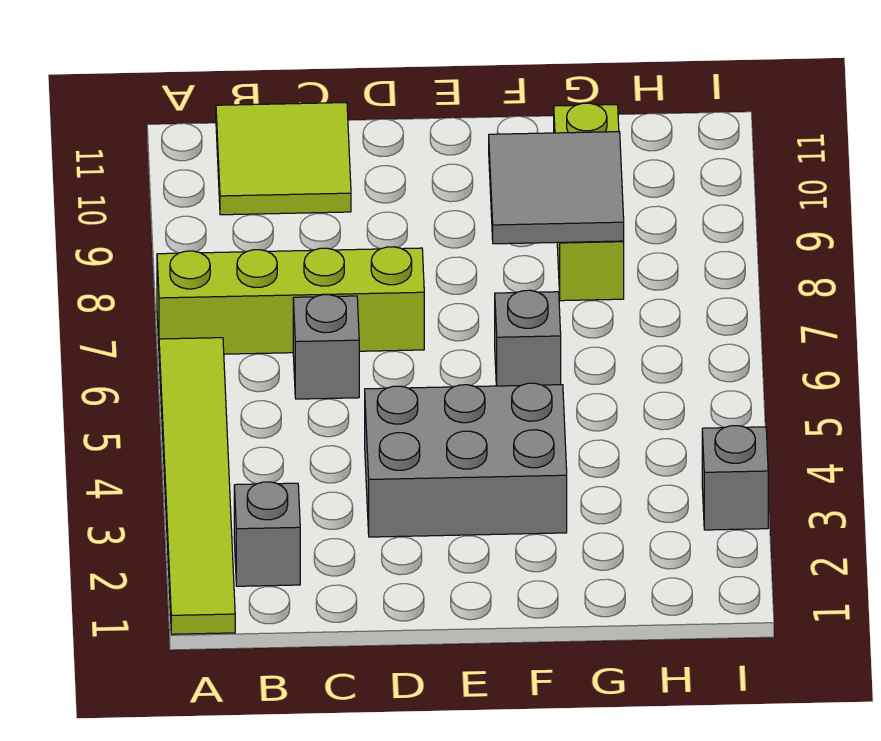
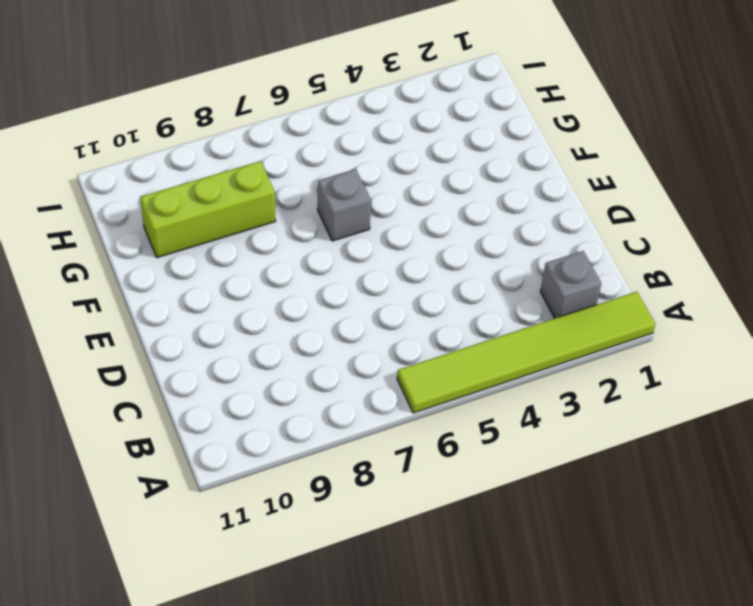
none -> lime 1x4 brick [157,247,424,354]
none -> lime 2x2 tile [216,103,351,215]

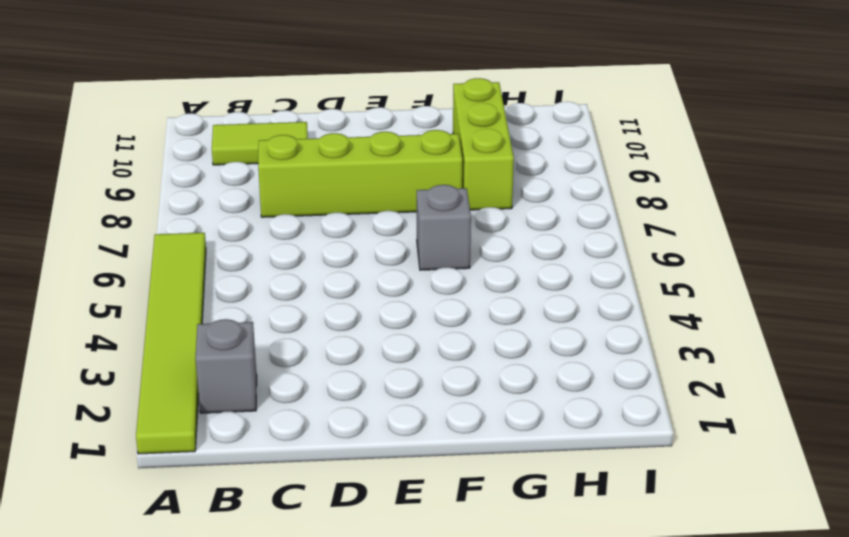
lime 1x2 tile [212,122,308,165] -> lime 2x2 tile [216,103,351,215]
lime 1x4 brick [258,130,462,217] -> lime 1x4 brick moved to [157,247,424,354]
none -> grey 1x1 brick [293,295,359,399]
none -> grey 2x3 brick [365,383,567,537]

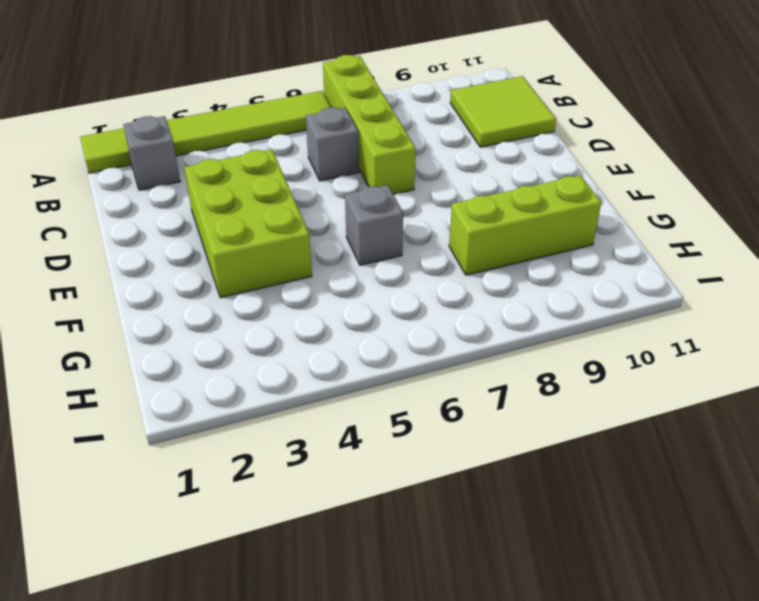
lime 2x3 brick [184,149,312,298] -> grey 2x3 brick [365,383,567,537]
none -> grey 1x1 brick [702,426,768,530]
none -> grey 2x2 tile [489,132,624,244]

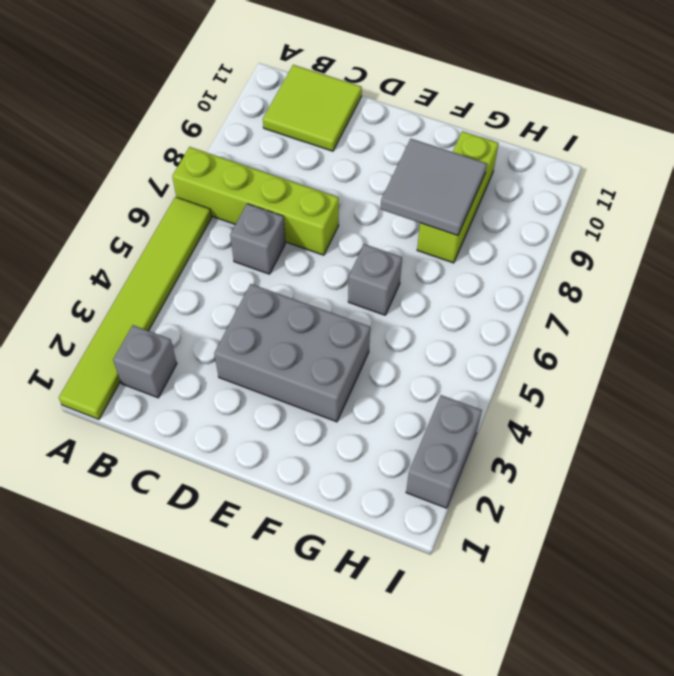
grey 1x2 brick [406,395,482,508] -> grey 1x1 brick [702,426,768,530]

